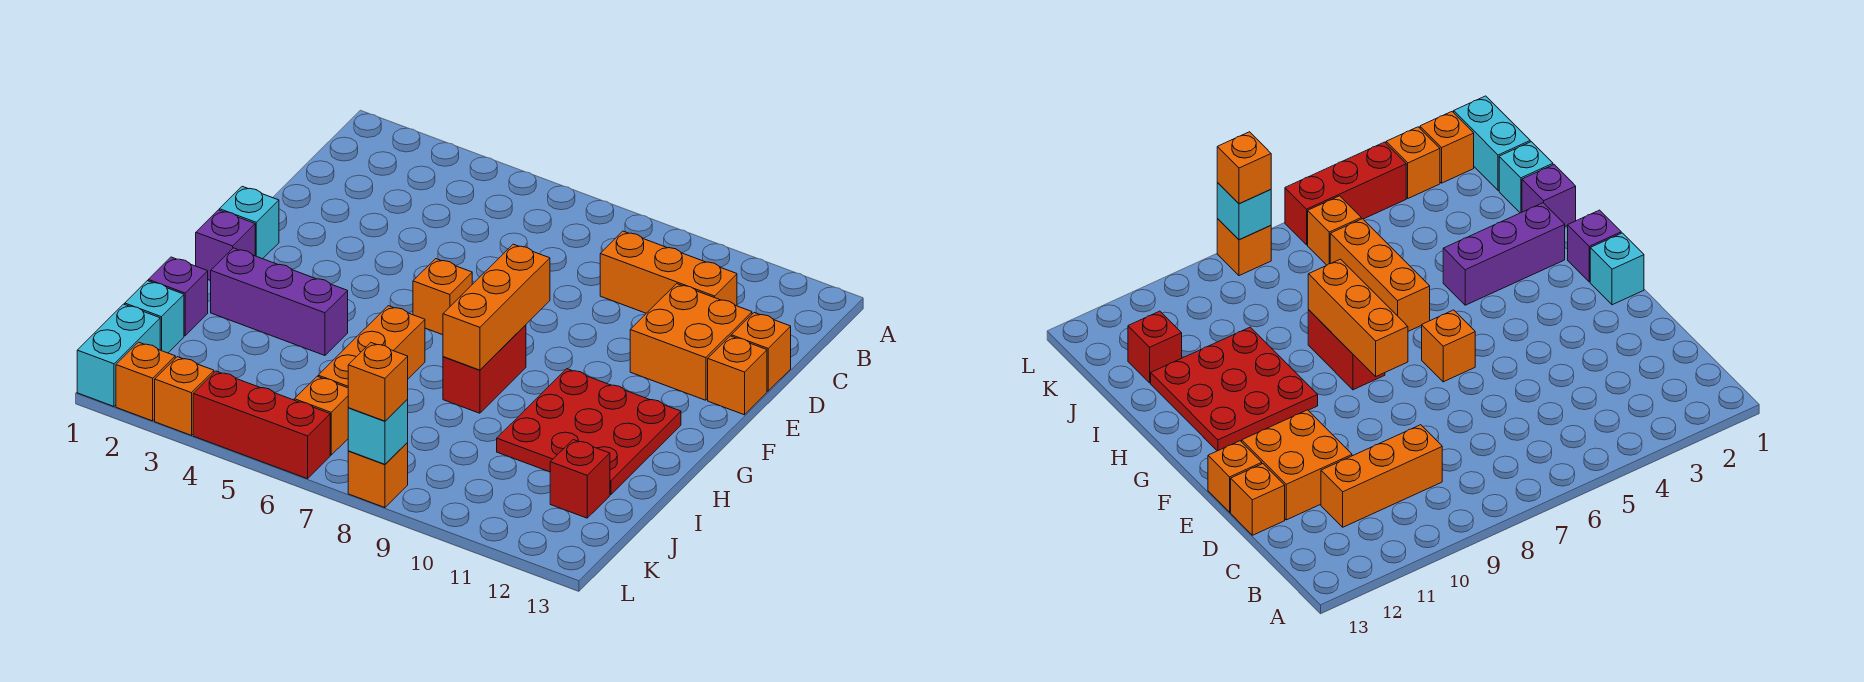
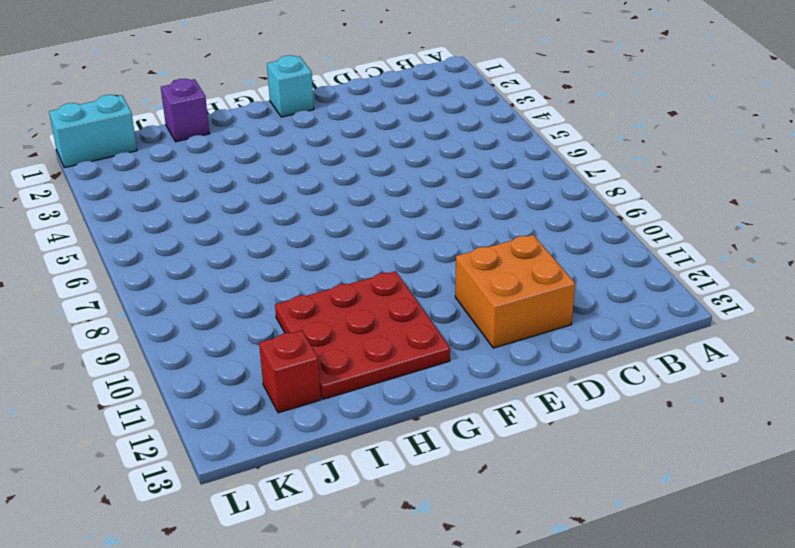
none -> orange 1x3 brick [600,231,737,313]
none -> orange 1x1 brick [731,313,791,391]
none -> orange 1x1 brick [708,336,767,415]

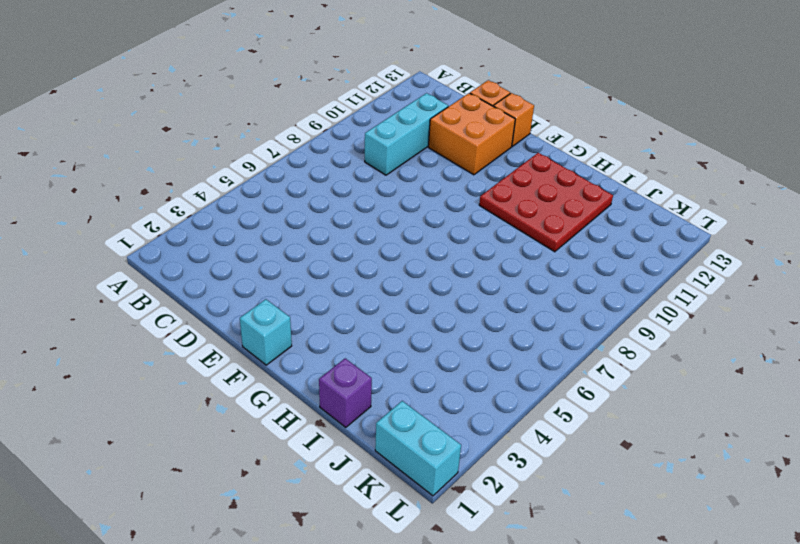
cyan 1x3 brick [365,93,448,175] -> orange 1x3 brick [600,231,737,313]
none -> orange 1x1 brick [413,259,472,335]
none -> purple 1x1 brick [196,210,255,281]
none -> red 1x2 brick [443,325,526,413]

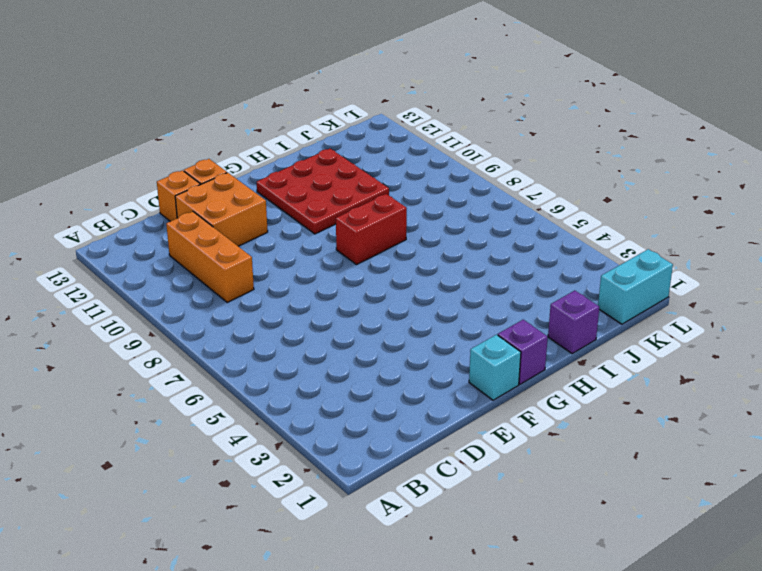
none -> orange 1x1 brick [413,259,472,335]
none -> purple 1x3 brick [211,248,348,355]
none -> orange 1x3 brick [318,306,425,388]

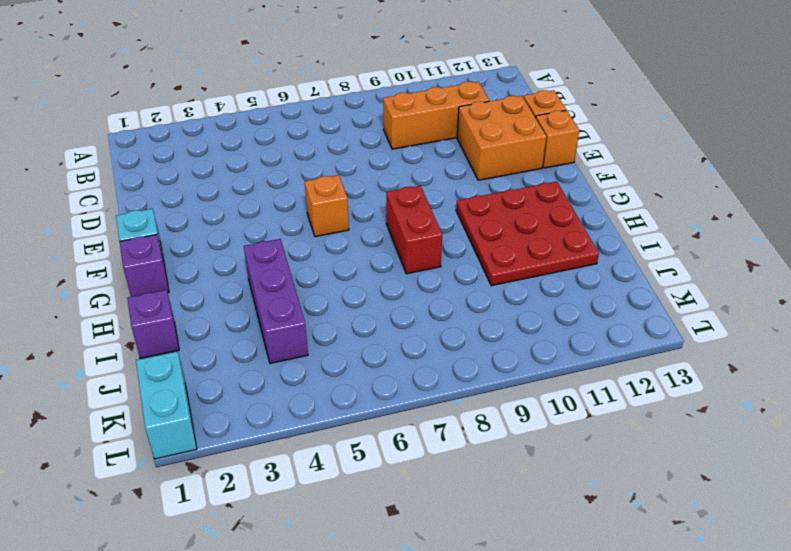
purple 1x3 brick [244,239,308,363] -> purple 1x3 brick turned to [211,248,348,355]
none -> orange 1x3 brick [318,306,425,388]
none -> cyan 1x1 brick [125,281,184,353]
none -> red 1x1 brick [550,440,610,518]

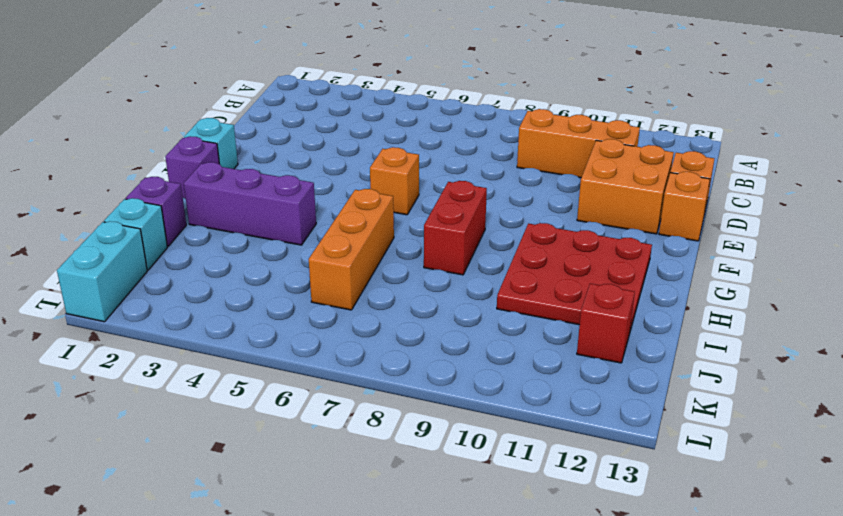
none -> orange 1x1 brick [294,376,348,455]
none -> orange 1x1 brick [116,342,175,421]
none -> orange 1x1 brick [155,357,214,435]

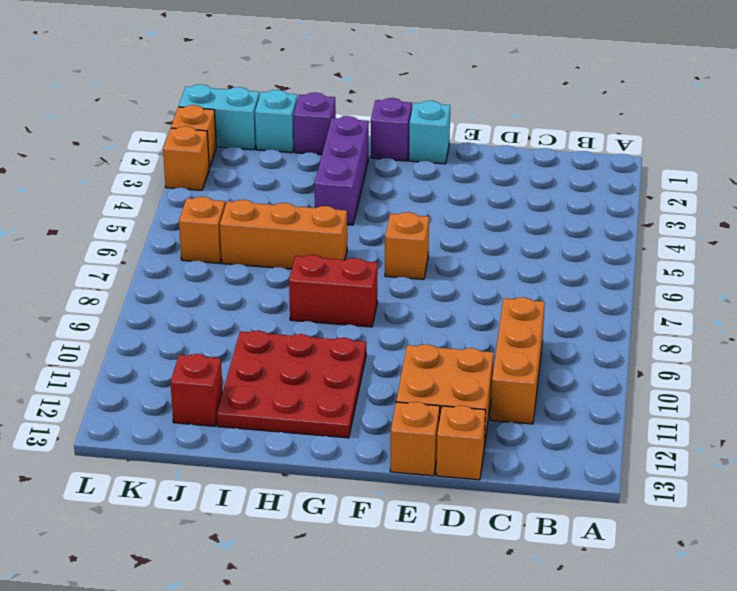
none -> red 1x3 brick [193,371,330,479]
none -> orange 1x1 brick [348,443,408,508]
none -> orange 1x3 brick [443,244,550,370]

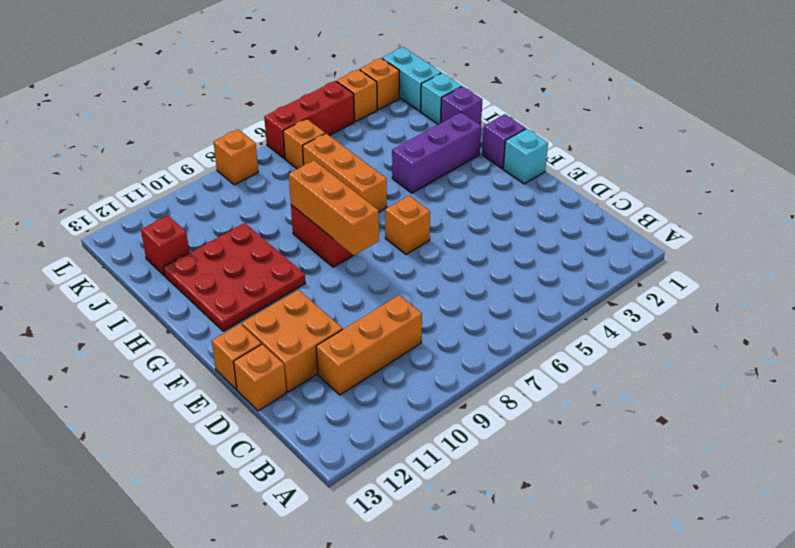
none -> cyan 1x1 brick [348,400,408,464]
none -> orange 1x1 brick [348,343,408,421]

